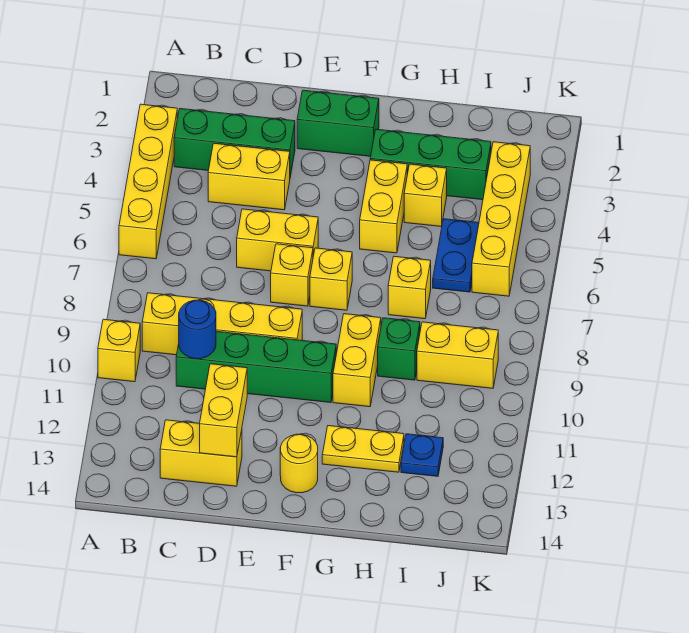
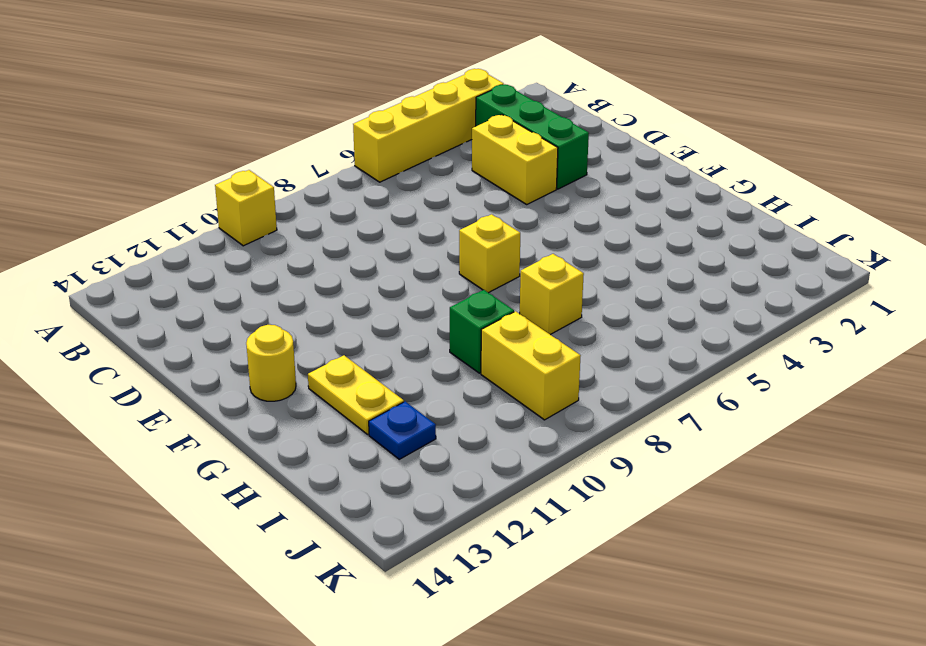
none -> yellow 1x4 brick [142,293,302,355]
none -> green 1x4 brick [176,331,336,403]
none -> yellow 1x2 brick [160,420,242,486]

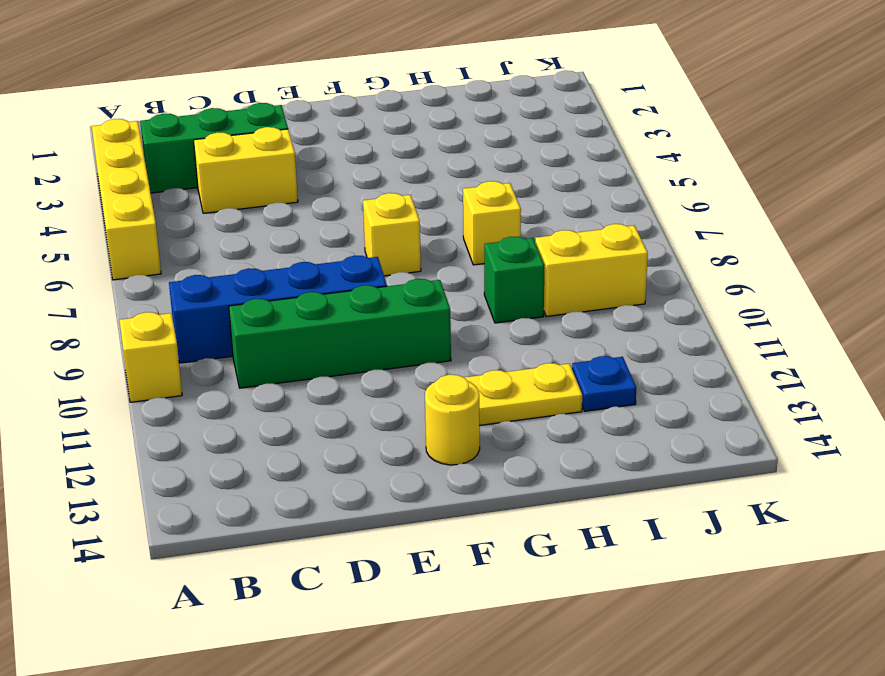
blue 1x4 brick [169,256,387,363] -> yellow 1x4 brick [142,293,302,355]
none -> yellow 1x2 brick [160,420,242,486]
none -> yellow 1x2 brick [237,209,318,271]
none -> green 1x2 brick [297,90,379,156]

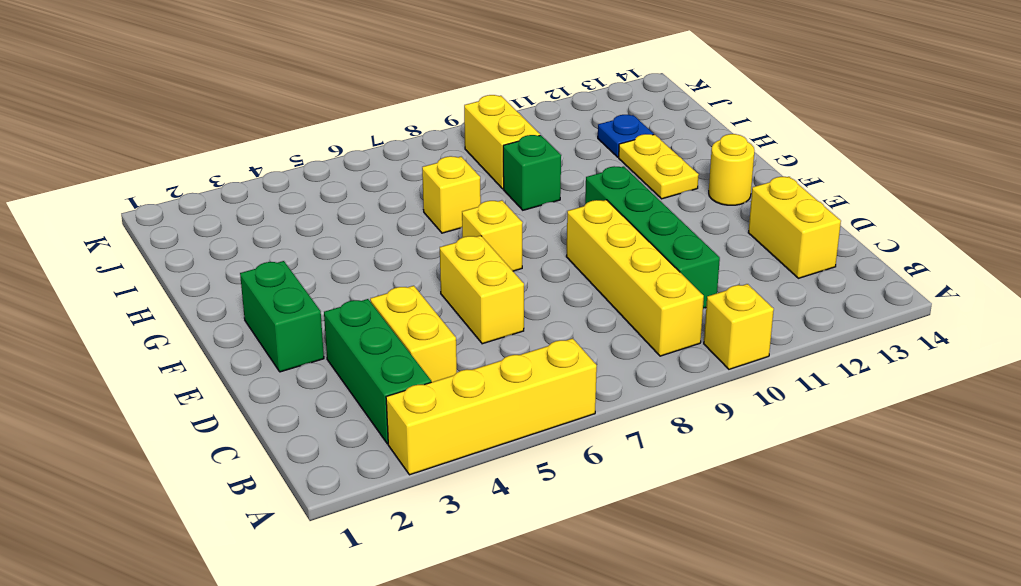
none -> yellow 1x1 brick [271,244,313,306]
none -> green 1x3 brick [370,129,491,200]
none -> yellow 1x2 brick [360,160,407,253]

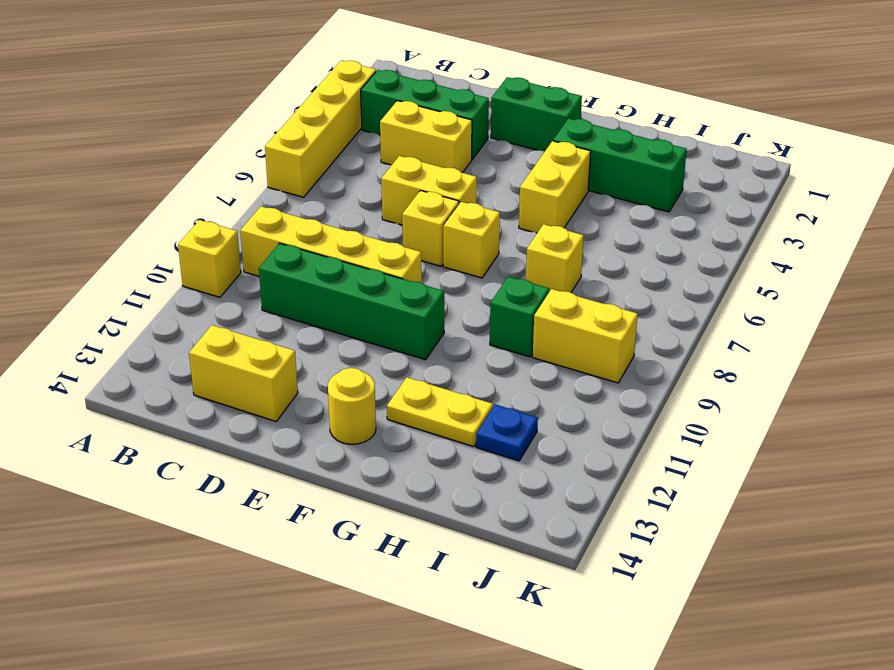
none -> yellow 1x2 brick [333,314,381,407]
none -> yellow 1x1 brick [404,164,447,227]
none -> blue 1x2 plate [433,219,479,292]

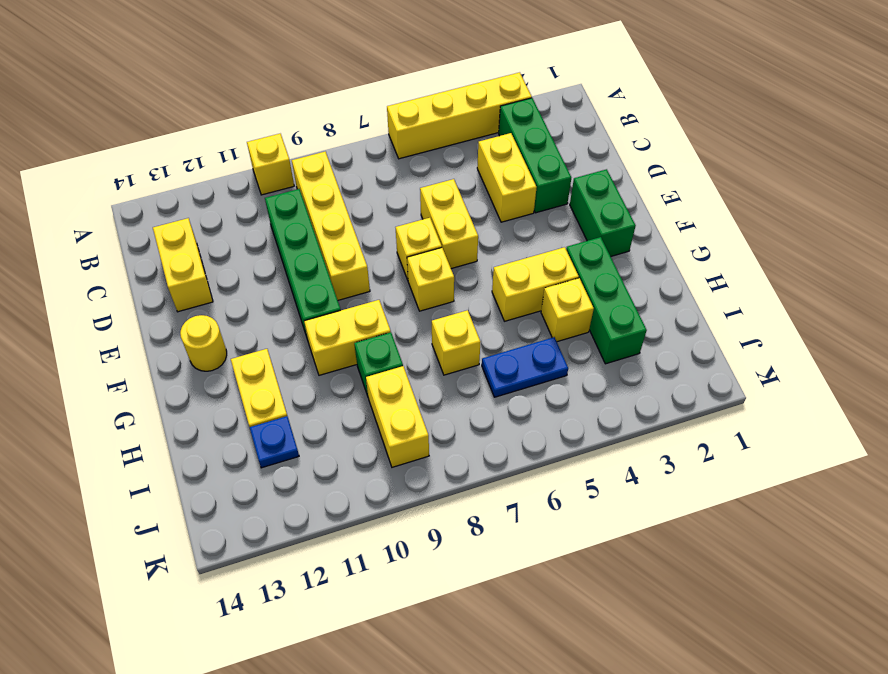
none -> yellow 1x4 brick [472,142,530,296]
none -> blue 1x1 round brick [179,300,216,359]
none -> yellow 1x2 brick [200,364,247,457]

